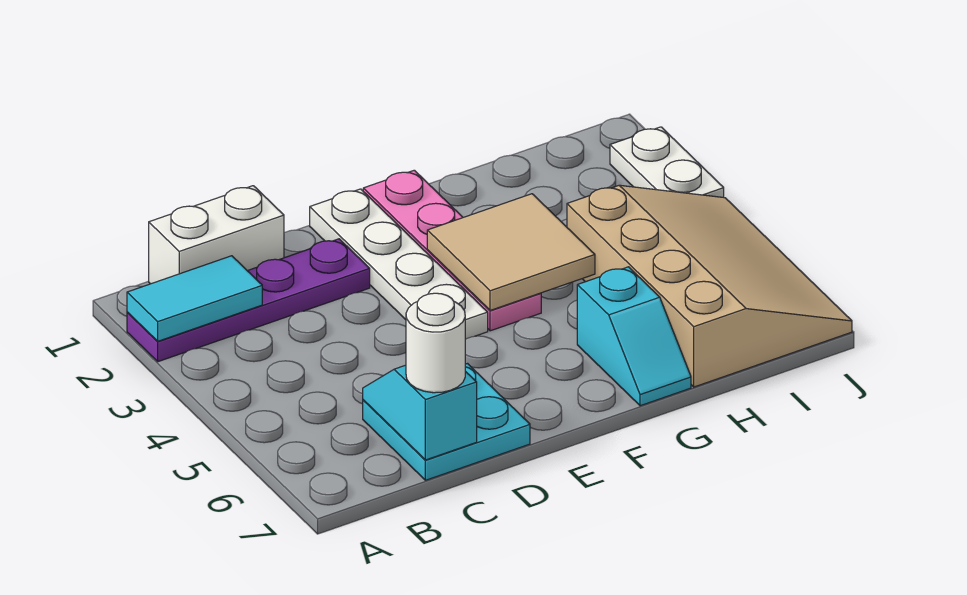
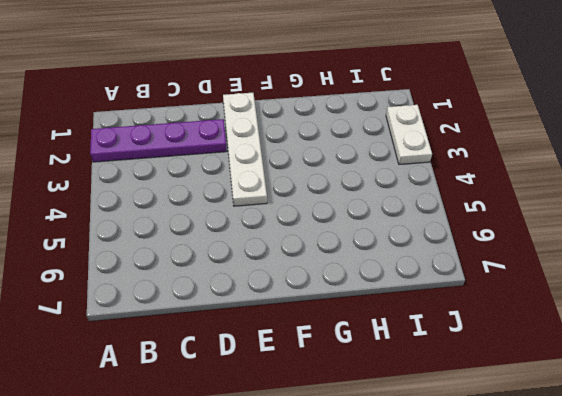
none -> white 1x2 brick [149,186,284,284]
none -> cyan 2x2 plate [363,364,530,480]
none -> pink 1x4 plate [363,170,541,331]

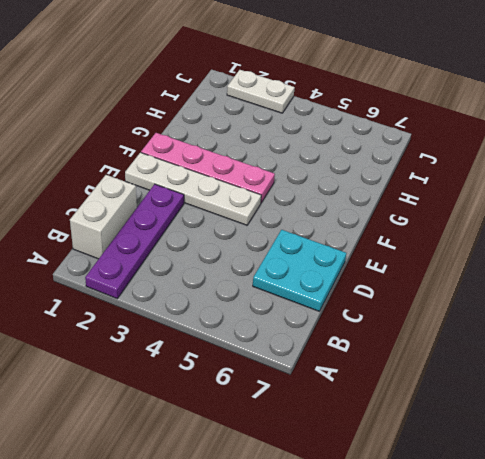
none -> cyan 1x2 slope [577,267,691,406]
none -> tan 3x4 slope [567,185,852,387]
none -> cyan 1x2 tile [127,256,262,341]

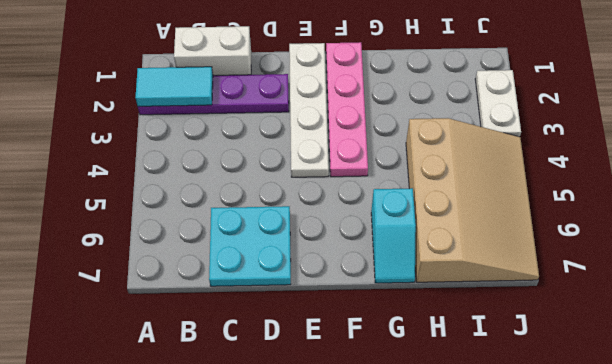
none -> cyan 1x2 slope [363,365,477,460]
none -> tan 2x2 tile [427,194,595,310]
none -> white 1x1 round brick [406,293,465,393]

